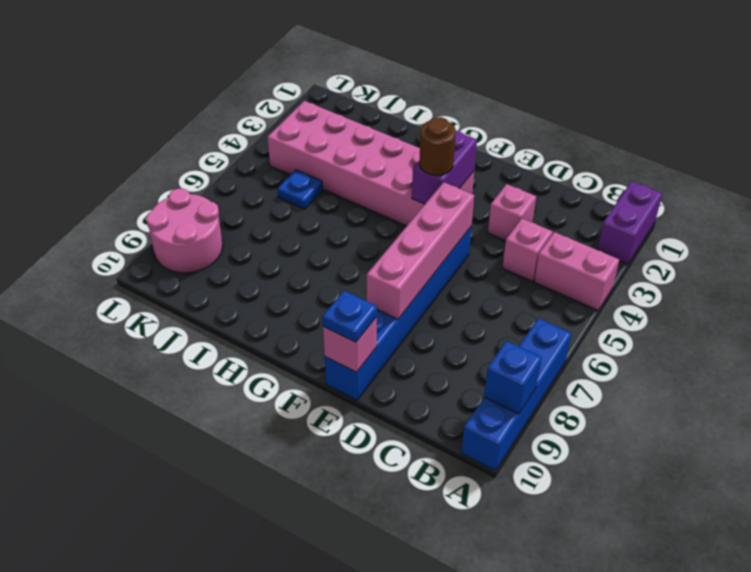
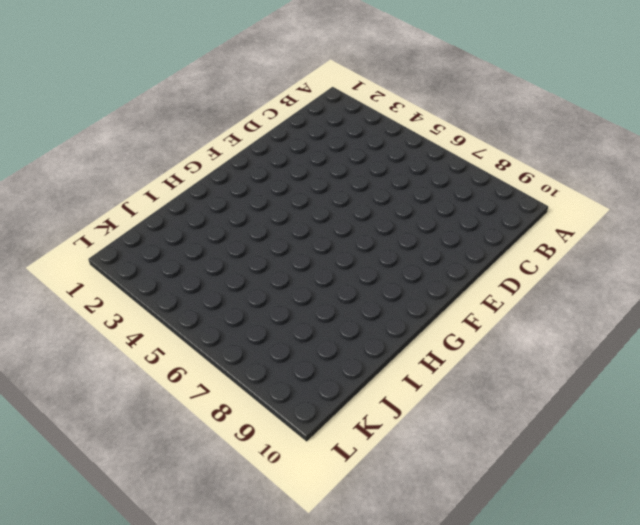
none -> purple 1x2 brick [598,181,662,264]
none -> pink 1x2 brick [534,232,619,310]
none -> blue 1x4 brick [462,318,571,471]

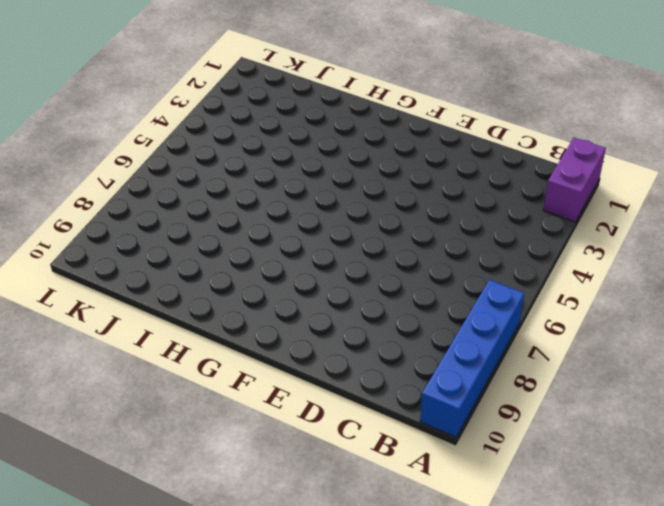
none -> pink 1x2 brick [534,232,619,310]
none -> pink 1x1 brick [503,219,552,281]
none -> pink 1x1 brick [488,184,536,241]

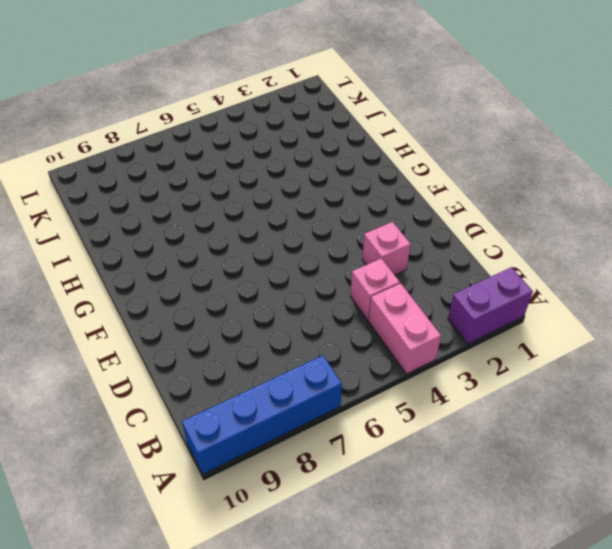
none -> blue 1x6 brick [325,227,471,400]
none -> pink 2x6 brick [268,101,474,226]
none -> blue 1x1 plate [278,170,323,209]

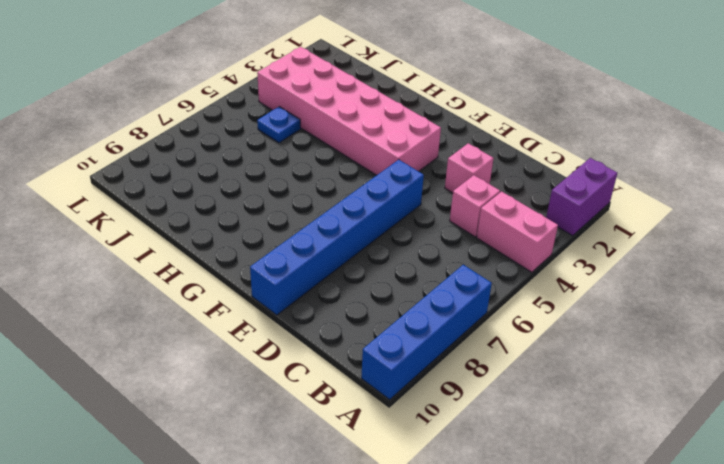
none -> pink 2x2 round brick [146,188,223,273]
none -> blue 1x1 brick [484,341,542,414]
none -> pink 1x4 brick [367,182,474,319]

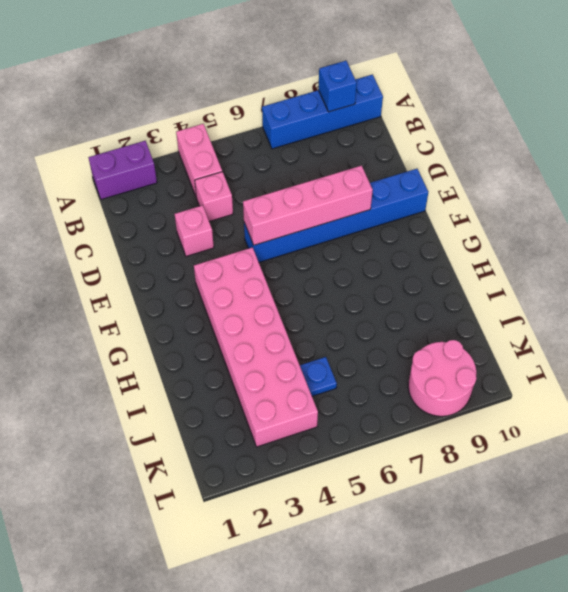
none -> pink 1x1 brick [323,317,377,372]
none -> purple 1x2 brick [412,131,477,204]
none -> blue 1x1 plate [322,291,377,342]

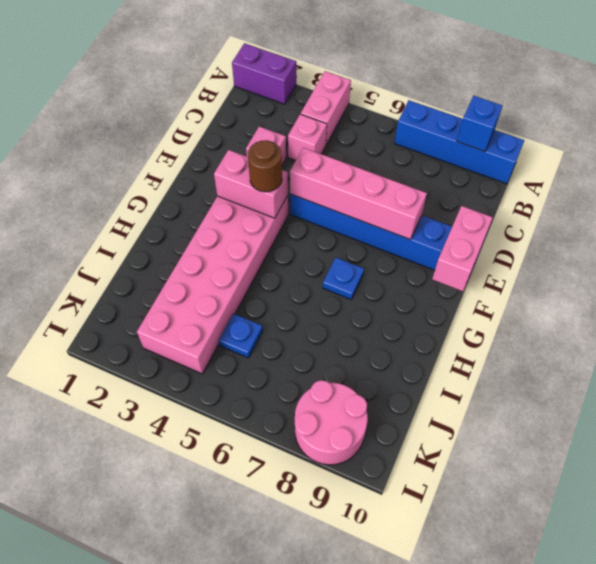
pink 1x2 brick [432,206,493,291] -> pink 1x1 brick [323,317,377,372]
pink 1x2 brick [214,150,288,218] -> purple 1x2 brick [412,131,477,204]
blue 1x1 plate [323,258,364,299] -> blue 1x1 plate moved to [322,291,377,342]

